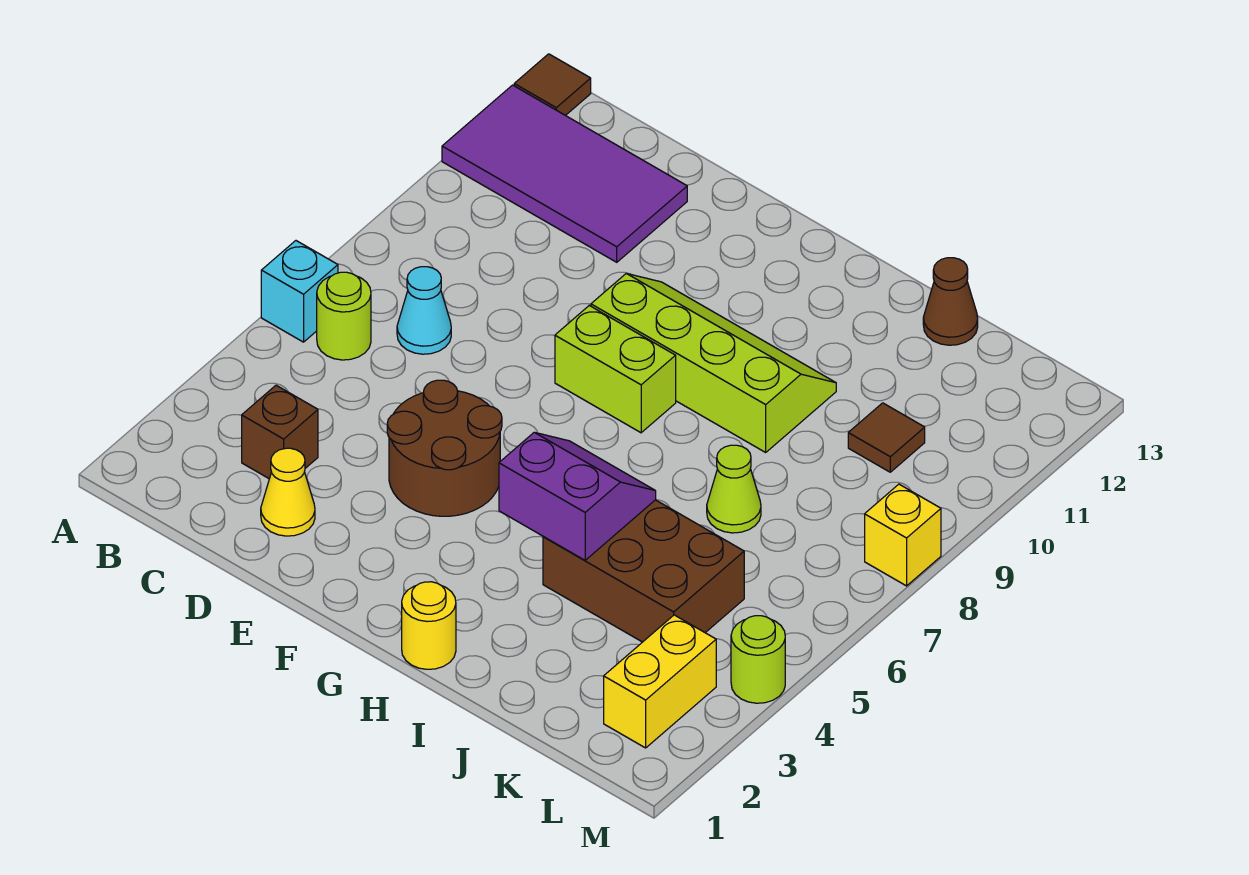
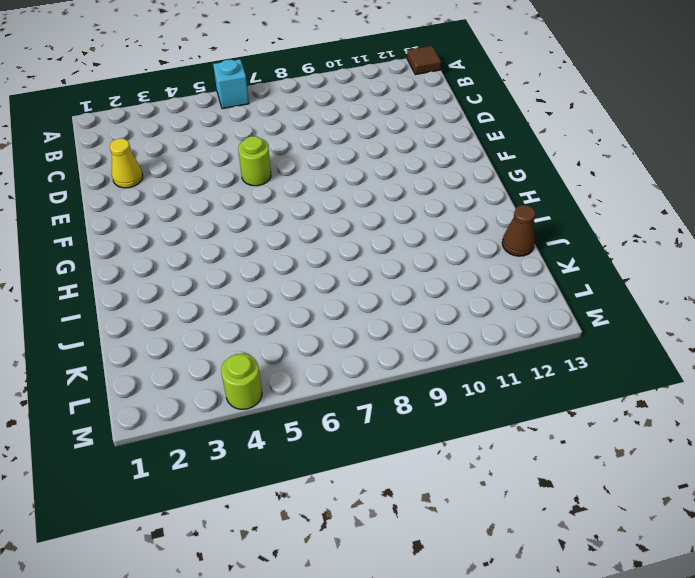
lime 1x1 round brick [238,136,271,186] -> lime 1x1 round brick moved to [317,272,371,360]
none -> purple 2x4 tile [442,85,687,262]
none -> brown 1x1 brick [242,385,318,479]
none -> cyan 1x1 cone [397,267,451,354]

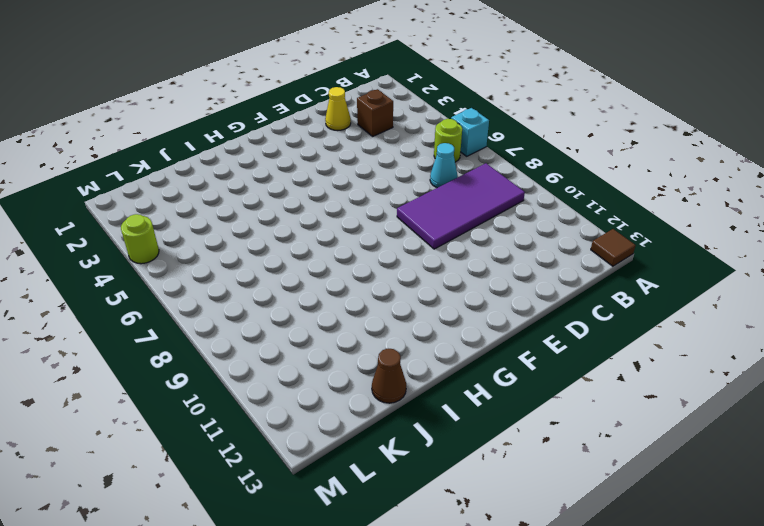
purple 2x4 tile [397,163,525,249] -> purple 2x4 tile moved to [442,85,687,262]
none -> brown 2x2 round brick [387,380,502,516]
none -> lime 1x2 brick [555,306,676,433]
none -> lime 2x4 slope [591,274,836,452]

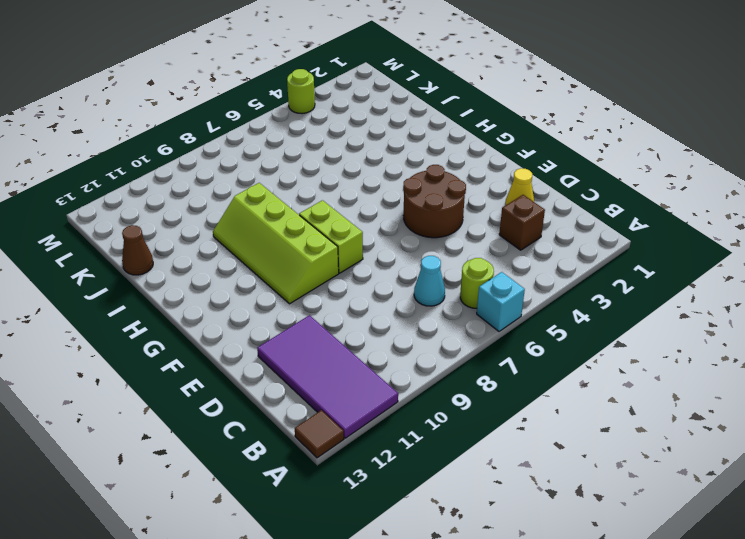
none -> yellow 1x1 round brick [402,582,456,669]
none -> brown 2x3 brick [543,500,744,642]
none -> lime 1x1 cone [707,445,761,533]

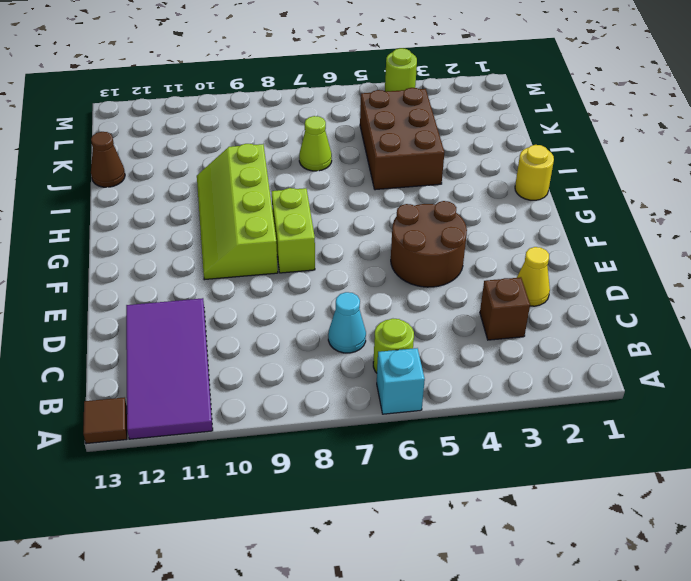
none -> brown 1x1 tile [848,403,925,472]
none -> yellow 1x2 brick [604,615,716,748]
none -> yellow 1x1 brick [865,484,941,586]

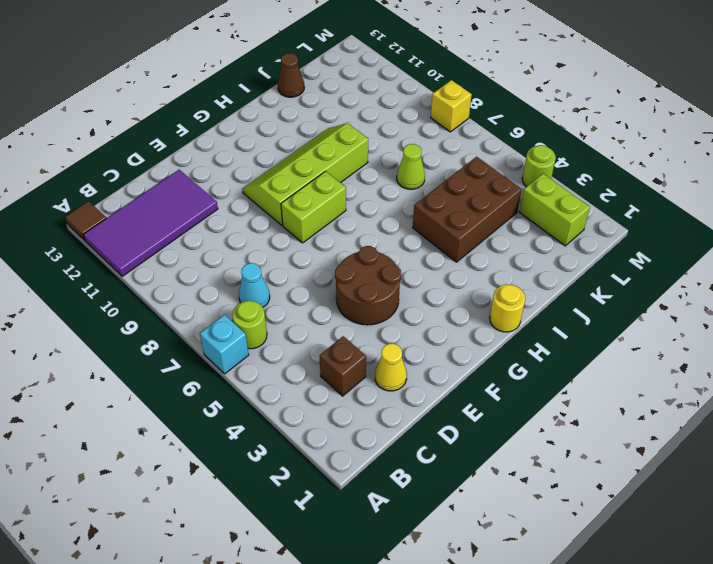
lime 1x2 brick [520,174,590,246] -> yellow 1x2 brick [604,615,716,748]
none -> brown 1x1 tile [848,403,925,472]
none -> purple 2x2 slope [499,432,656,560]

